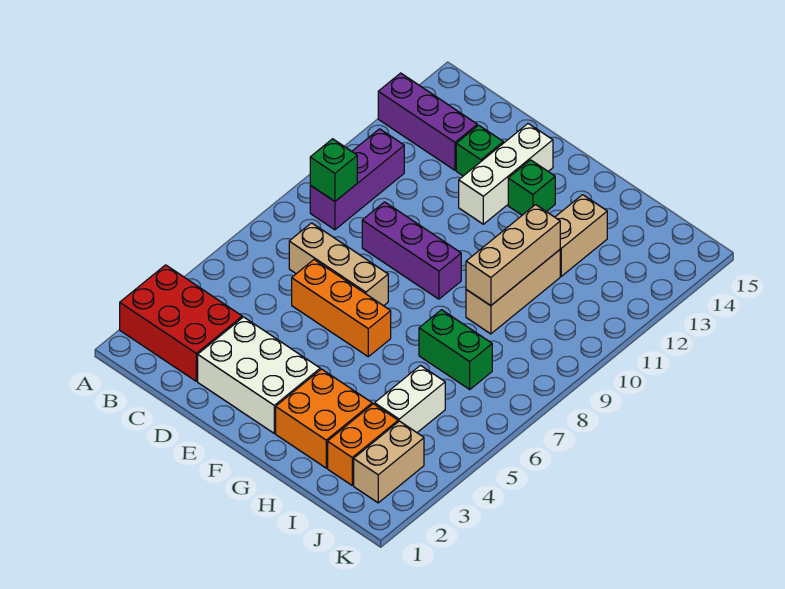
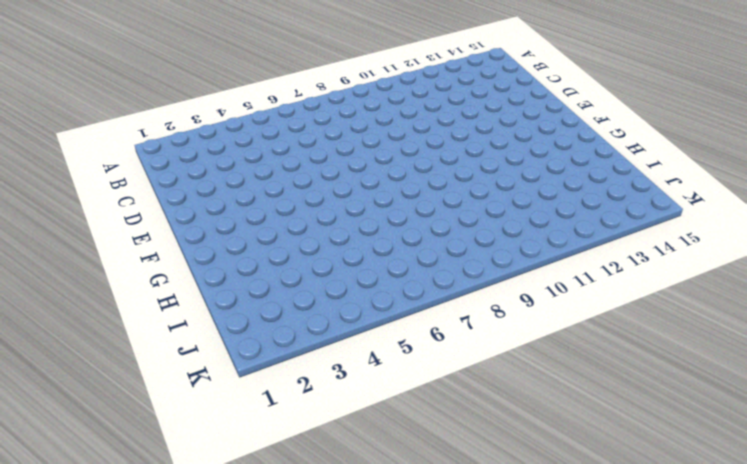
none -> red 2x3 brick [120,265,242,381]
none -> purple 1x3 brick [378,73,477,170]
none -> purple 1x3 brick [310,129,404,230]

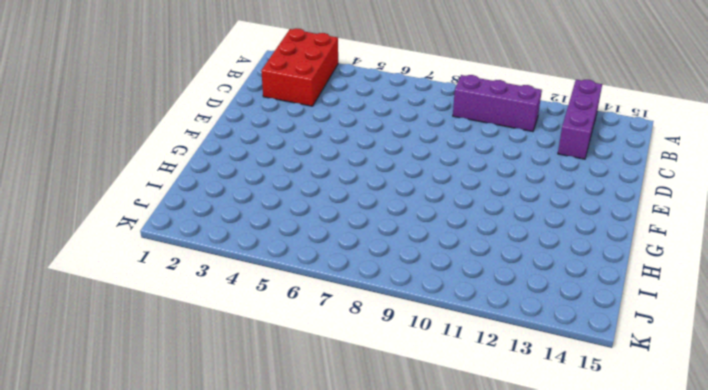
none -> tan 1x3 brick [289,223,388,306]
none -> white 2x3 brick [198,317,320,433]
none -> orange 1x3 brick [292,260,391,357]

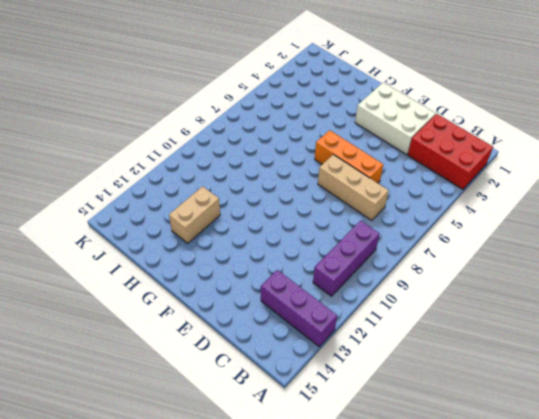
none -> purple 1x3 brick [362,202,461,299]
none -> green 1x1 brick [456,125,503,176]
none -> white 1x3 brick [459,124,553,224]

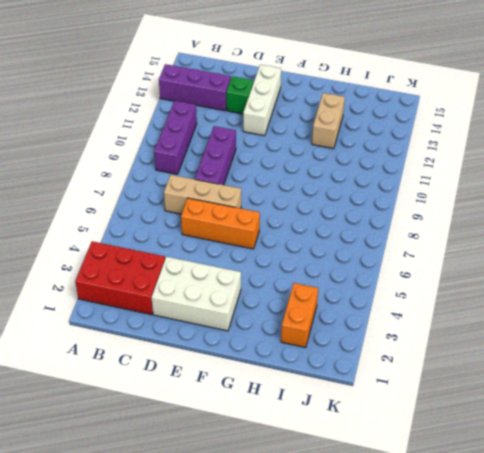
purple 1x3 brick [195,126,236,185] -> purple 1x3 brick turned to [362,202,461,299]
none -> green 1x1 brick [508,160,555,215]
none -> orange 2x2 brick [276,369,372,468]
none -> green 1x2 brick [419,310,492,389]

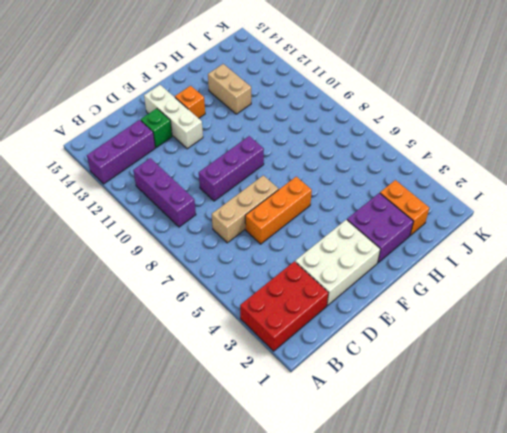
orange 1x1 brick [175,86,205,118] -> green 1x1 brick [508,160,555,215]
purple 2x2 brick [347,193,413,263] -> orange 2x2 brick [276,369,372,468]
none -> green 1x2 brick [419,310,492,389]
none -> tan 1x3 brick [466,250,560,334]
none -> white 1x2 brick [375,366,445,433]

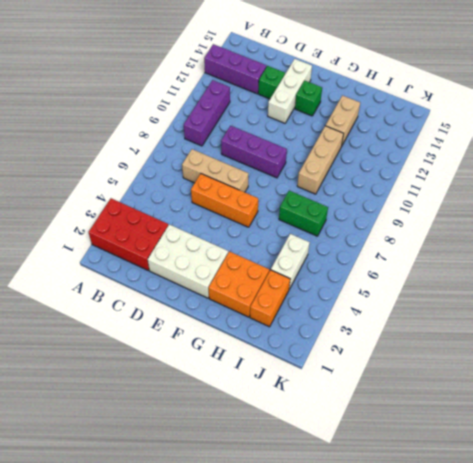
none -> tan 1x2 brick [354,421,424,503]
none -> green 1x1 brick [310,139,357,201]
none -> tan 1x3 brick [466,205,560,306]

